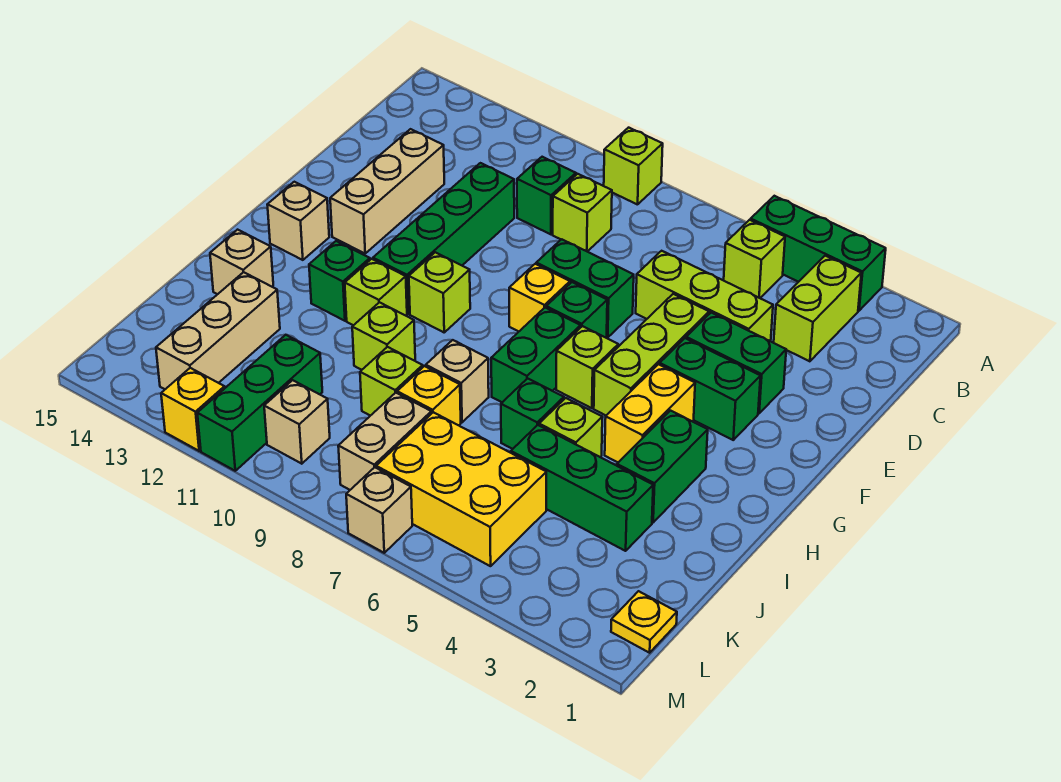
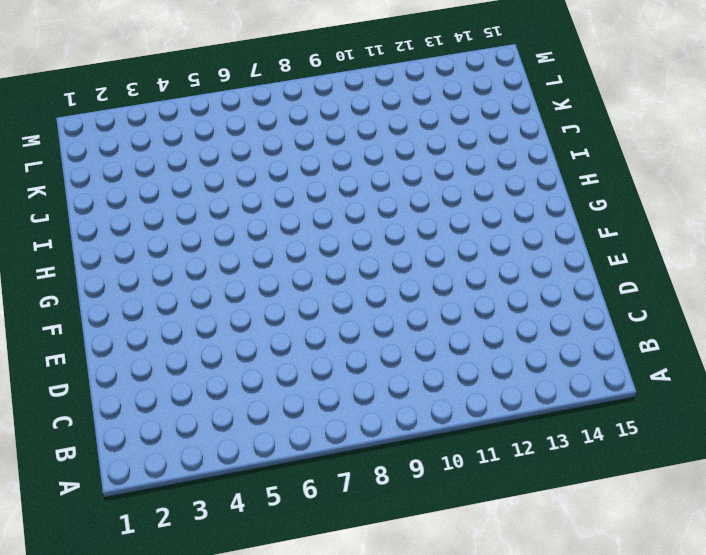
none -> green 1x3 brick [751,196,886,311]
none -> lime 1x1 brick [604,128,663,205]
none -> lime 1x2 brick [774,256,861,361]
none -> lime 1x1 brick [724,220,785,298]

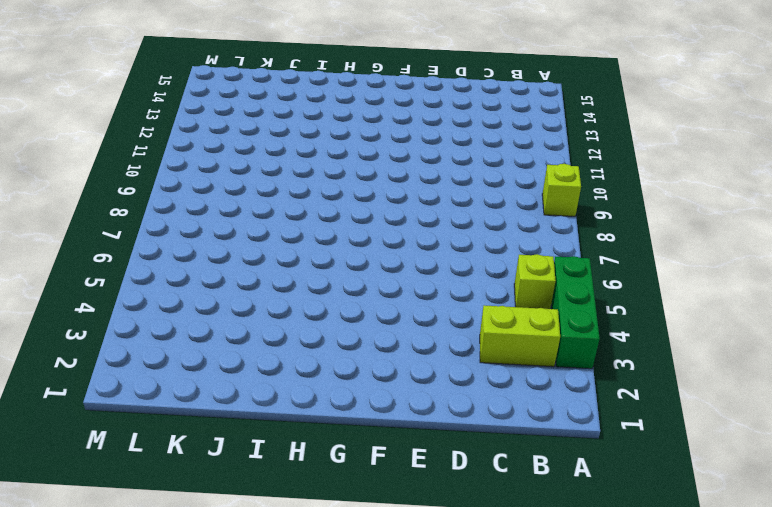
none -> lime 1x1 brick [553,174,612,252]
none -> green 1x1 brick [517,157,576,234]
none -> lime 1x3 brick [636,251,773,341]
none -> green 1x4 brick [373,163,514,314]

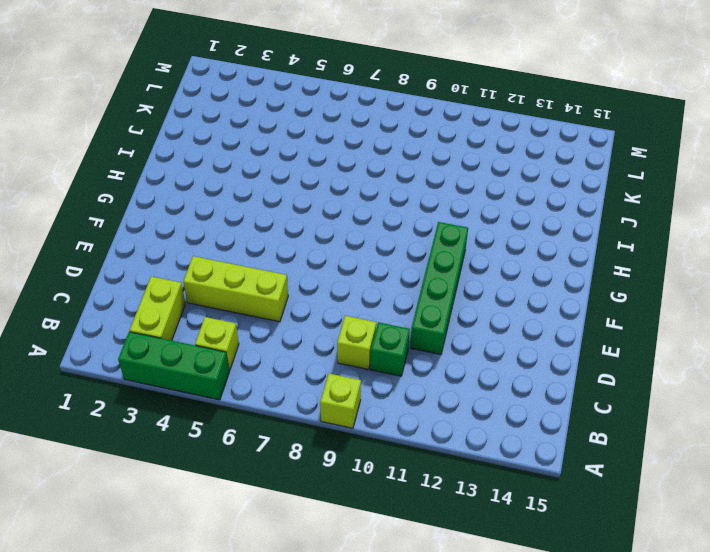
none -> tan 1x3 brick [330,129,444,253]
none -> green 1x2 brick [686,313,786,413]
none -> lime 1x3 brick [594,294,709,415]
none -> green 1x2 brick [536,239,634,337]

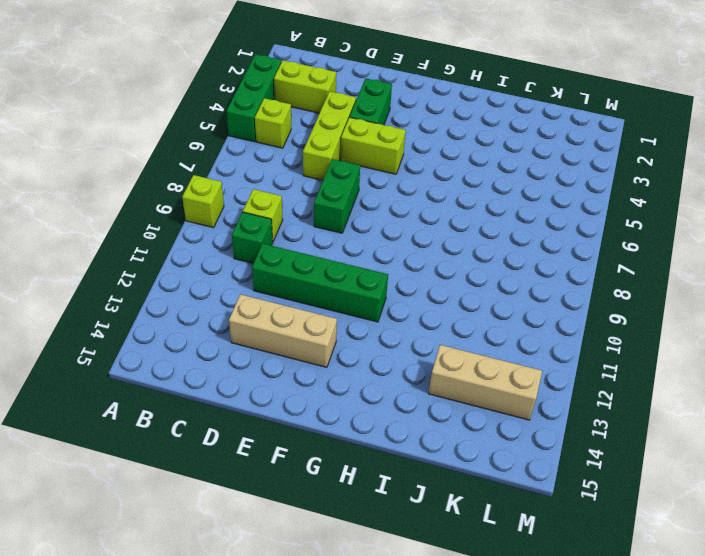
lime 1x2 brick [341,117,406,174] -> lime 1x3 brick [594,294,709,415]
none -> green 1x2 brick [660,338,760,440]
none -> green 1x1 brick [546,282,607,338]
none -> yellow 1x1 brick [509,264,570,331]
none -> yellow 1x2 brick [605,364,695,462]

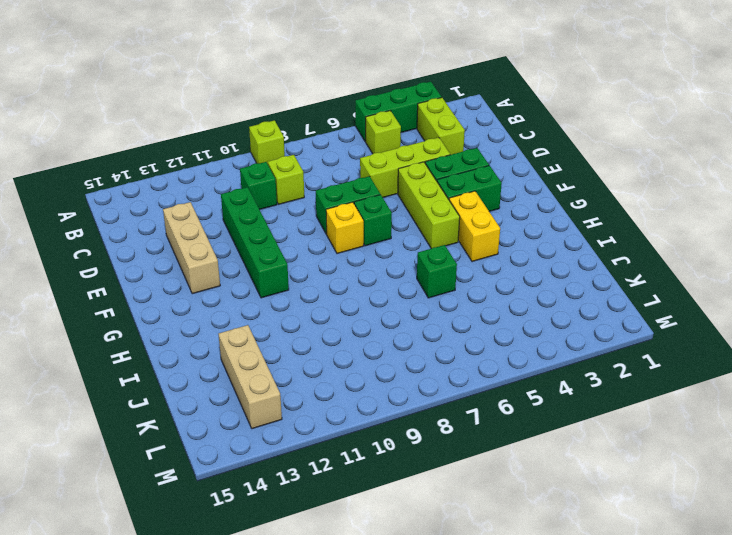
none -> lime 1x1 brick [556,326,618,408]
none -> green 1x2 brick [491,308,581,402]
none -> lime 1x1 brick [409,252,470,332]
none -> tan 1x1 brick [267,182,329,260]

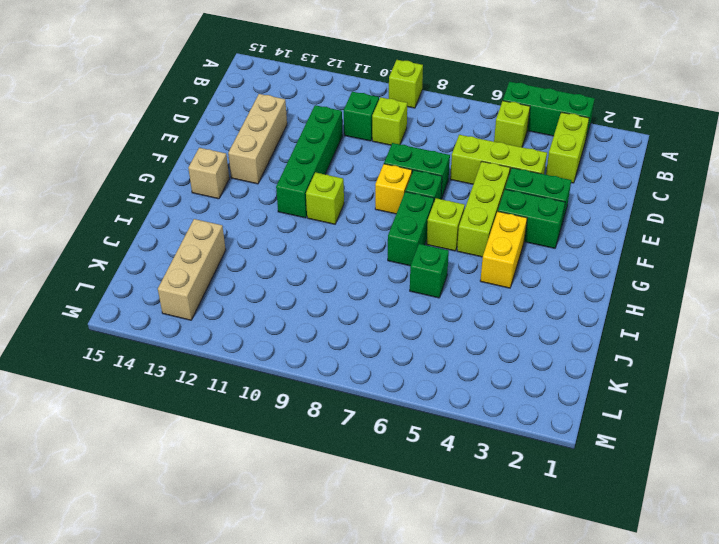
none -> green 1x2 brick [617,411,708,522]
none -> lime 1x1 brick [345,259,407,325]
none -> green 1x1 brick [309,241,370,321]
none -> lime 1x1 brick [539,398,602,457]

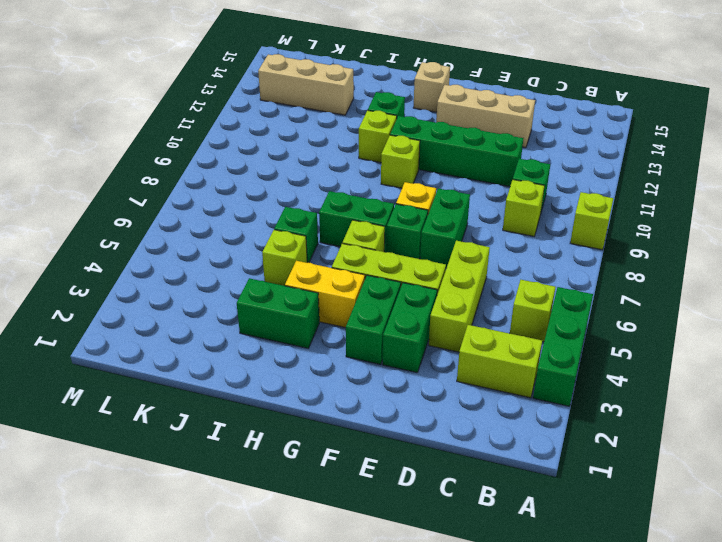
none -> tan 1x1 brick [426,340,489,422]
none -> lime 1x1 brick [352,302,415,370]
none -> tan 1x1 brick [210,230,273,294]
none -> green 1x3 brick [511,425,653,551]

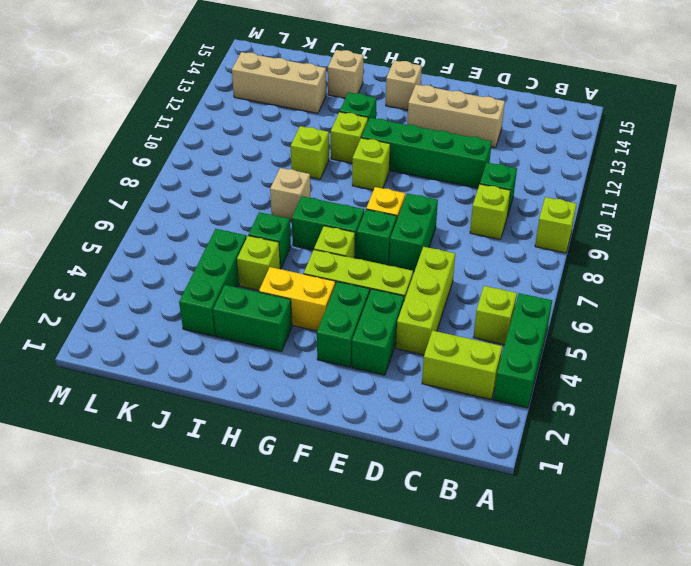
none -> yellow 1x1 brick [397,366,461,425]
none -> lime 1x1 brick [360,347,423,416]
none -> yellow 2x3 brick [376,412,546,566]
none -> tan 1x2 brick [338,393,431,490]

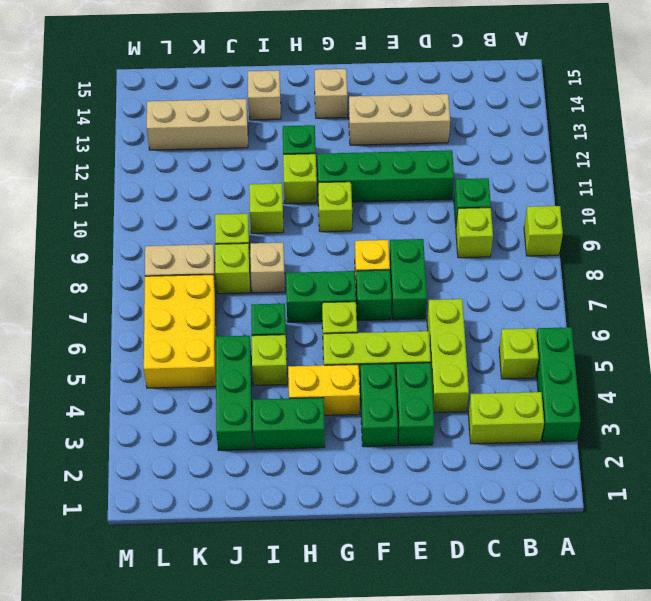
lime 1x1 brick [215,243,250,294] -> yellow 1x1 brick [397,366,461,425]
none -> green 1x3 brick [197,335,322,471]
none -> yellow 1x1 plate [611,591,677,653]
none -> tan 1x1 brick [264,380,330,464]
none -> tan 1x1 brick [346,467,412,553]

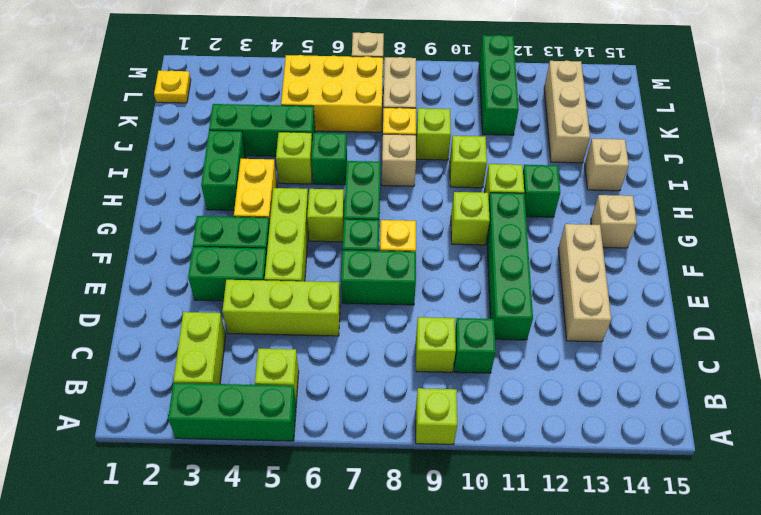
none -> tan 1x1 brick [264,380,330,464]
none -> yellow 1x1 brick [161,368,225,451]

